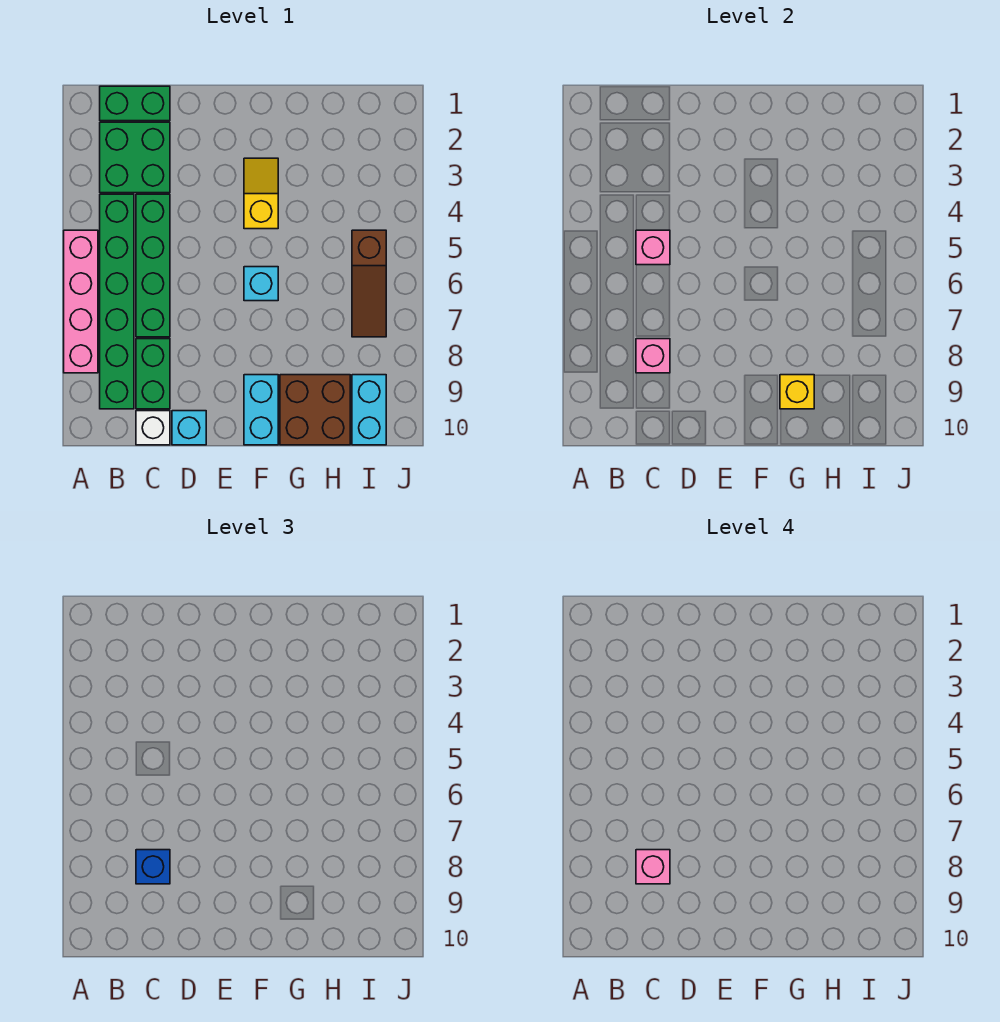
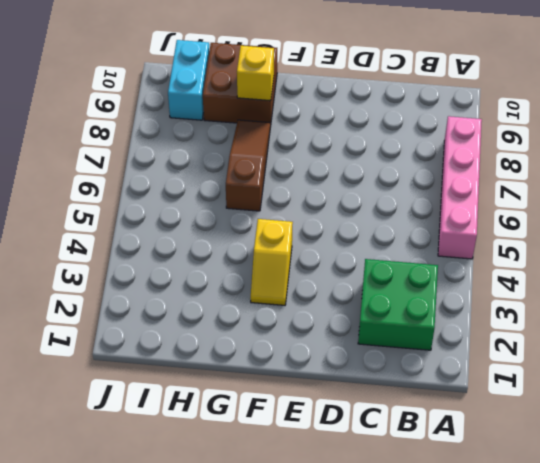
brown 1x3 slope [226,120,271,211] -> brown 1x3 slope moved to [352,230,386,337]
none -> green 1x2 brick [100,86,170,121]
none -> green 1x6 brick [100,194,134,409]
none -> green 1x4 brick [136,194,170,337]

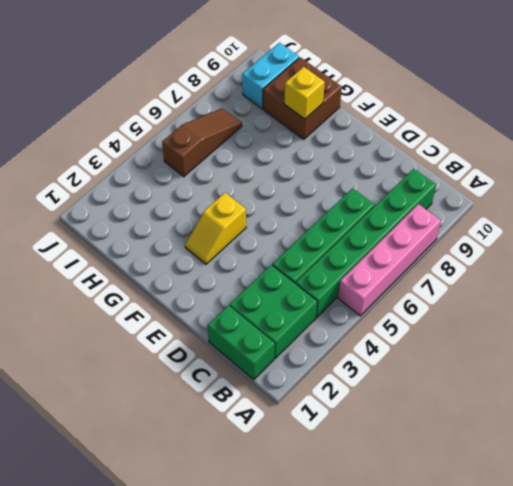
none -> green 1x2 brick [136,339,170,409]
none -> white 1x1 brick [136,411,170,445]
none -> cyan 1x1 brick [172,411,206,445]

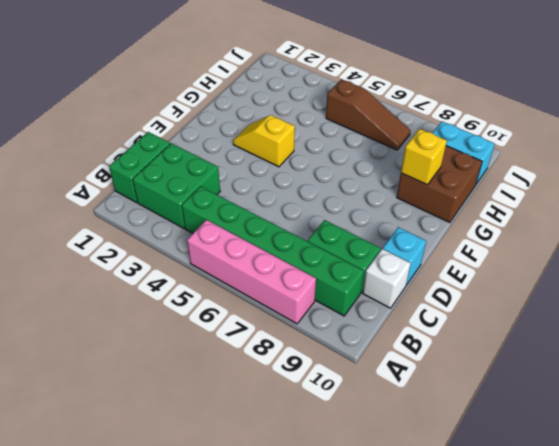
none -> green 1x4 brick [136,194,170,337]
none -> cyan 1x1 brick [244,267,278,301]
none -> cyan 1x2 brick [244,375,278,445]

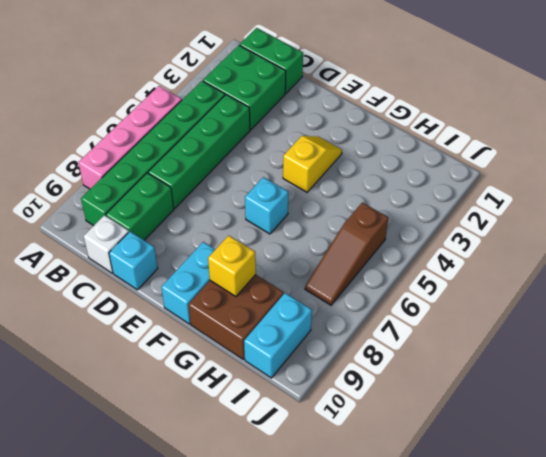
none -> pink 1x1 brick [636,230,670,265]
none -> pink 1x1 brick [636,339,670,373]
none -> blue 1x1 brick [136,850,170,884]

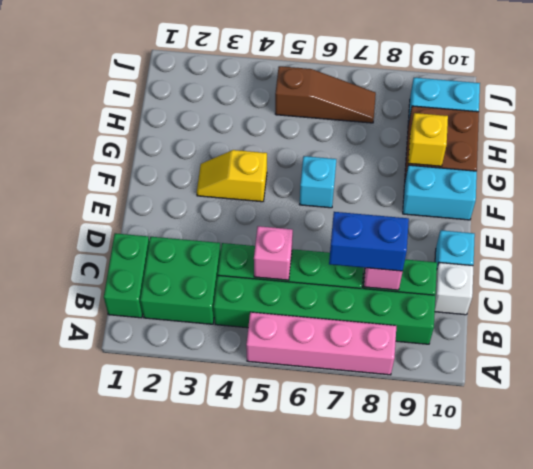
blue 1x2 brick [329,212,409,271] -> blue 1x1 brick [136,850,170,884]
none -> pink 1x1 brick [636,850,670,884]

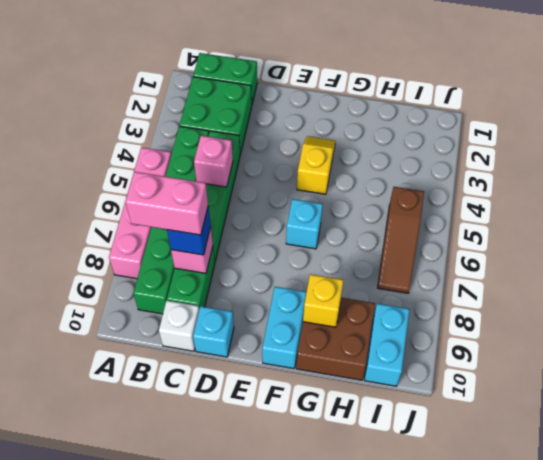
pink 1x2 brick [125,172,208,235] -> pink 1x1 brick [636,850,670,884]

